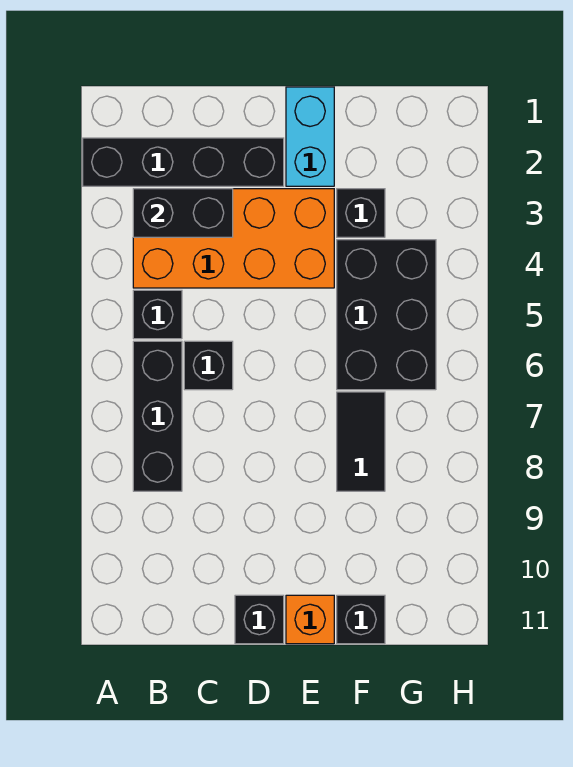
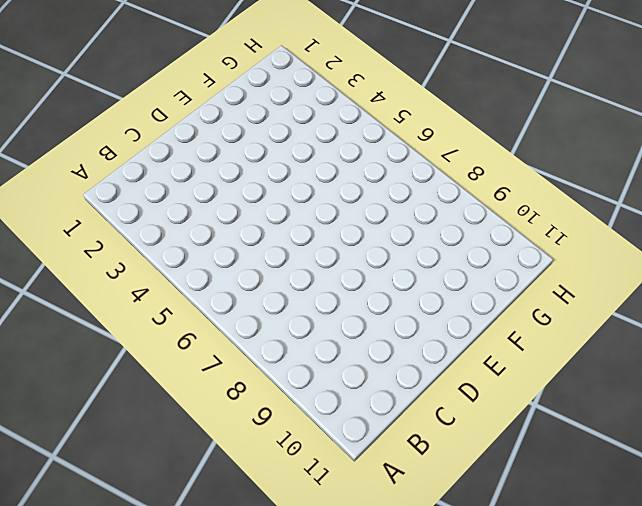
none -> black 1x4 brick [83,138,284,186]
none -> orange 2x4 brick [133,189,334,288]
none -> black 1x1 brick [133,290,182,339]

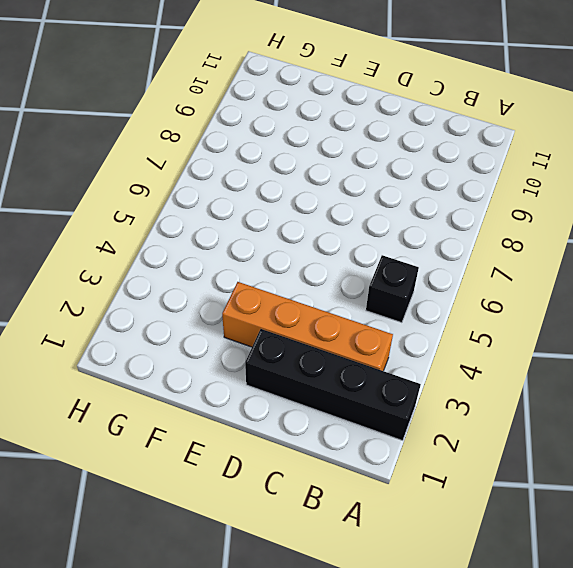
orange 1x4 brick [222,282,393,371] -> orange 2x4 brick [133,189,334,288]
none -> black 1x3 brick [133,341,182,491]
none -> black 1x1 brick [184,341,233,390]
none -> black 1x1 brick [235,595,284,644]

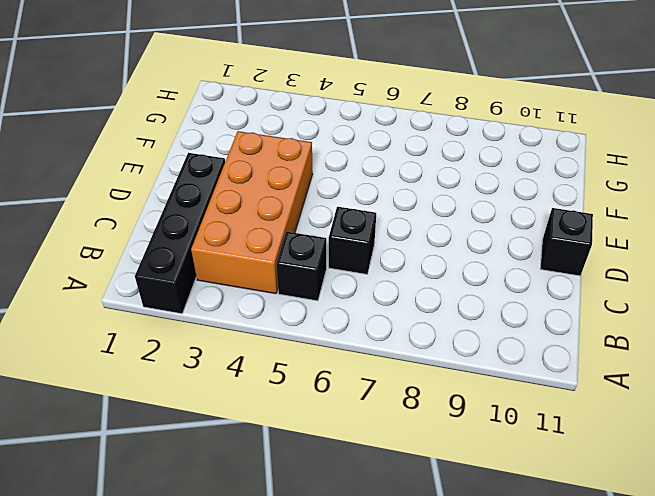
none -> black 1x3 brick [133,341,182,491]
none -> cyan 1x2 brick [286,87,334,186]
none -> orange 1x1 brick [286,595,334,644]

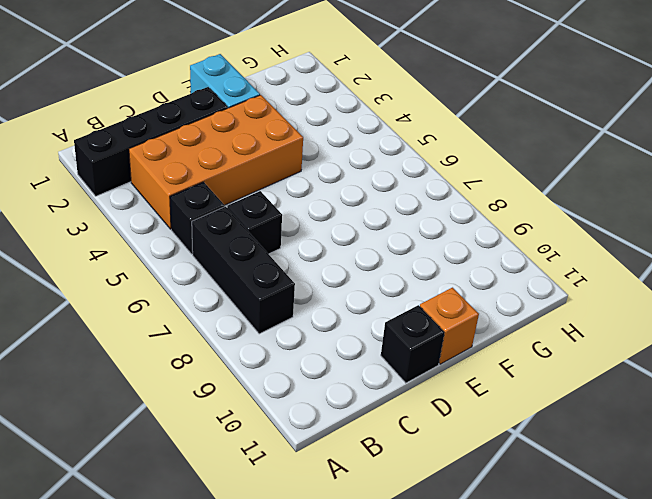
none -> black 1x1 brick [337,189,385,237]
none -> black 2x3 brick [337,240,436,390]
none -> black 1x2 tile [337,392,385,491]

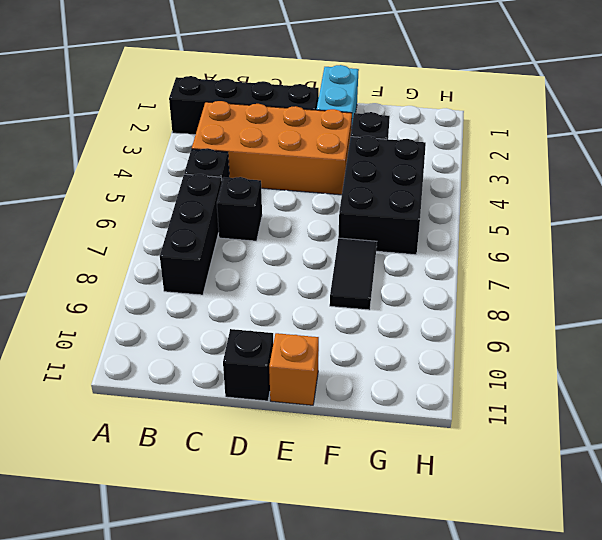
none -> black 1x1 brick [337,595,385,644]
none -> black 1x2 brick [133,189,233,237]

